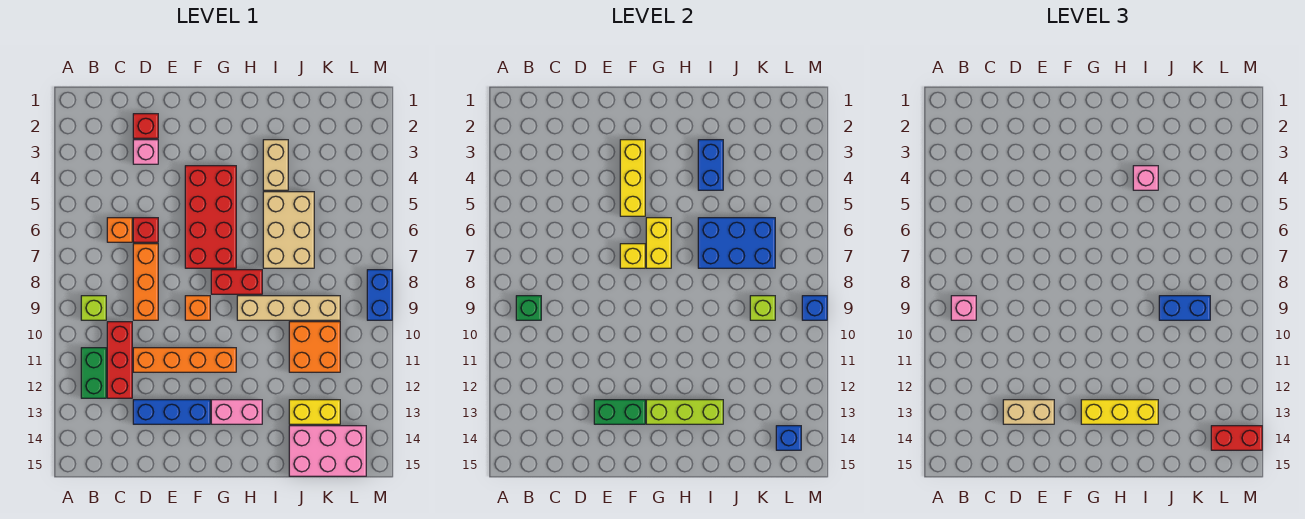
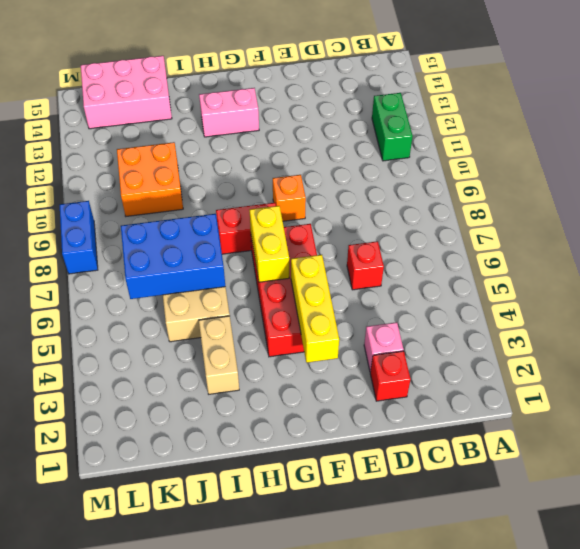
none -> lime 1x1 brick [81,296,106,320]
none -> orange 1x1 brick [107,218,132,242]
none -> red 1x3 brick [107,322,132,398]
none -> orange 1x3 brick [133,244,158,320]

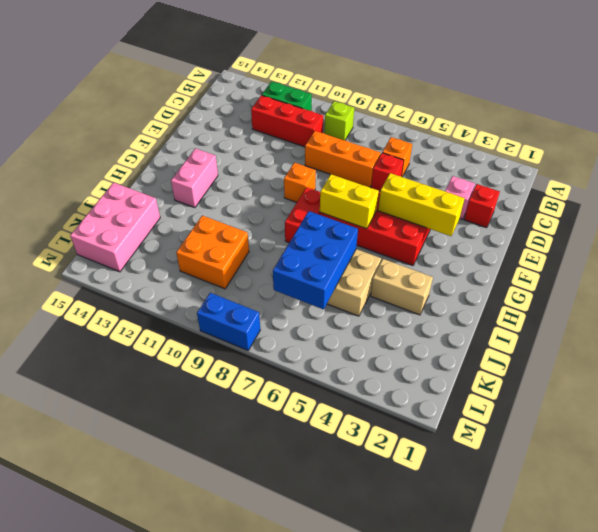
none -> orange 1x4 brick [133,348,236,372]
none -> blue 1x3 brick [133,400,210,424]
none -> tan 1x4 brick [237,296,340,320]
none -> yellow 1x2 brick [289,400,340,424]

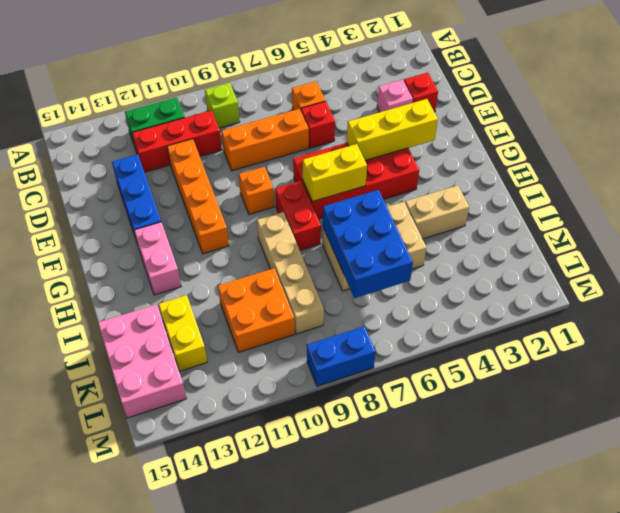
none -> green 1x1 brick [516,296,541,320]
none -> green 1x2 brick [594,400,645,424]
none -> yellow 1x1 brick [620,244,645,268]
none -> lime 1x3 brick [646,400,723,424]

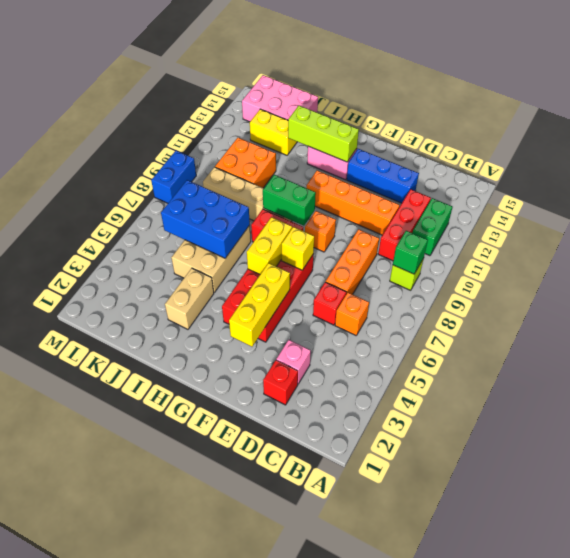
green 1x2 brick [263,175,316,226] -> green 1x2 brick moved to [594,400,645,424]
none -> blue 1x2 brick [698,140,723,190]
none -> lime 1x1 brick [750,296,775,320]
none -> blue 1x1 brick [776,426,801,450]
none -> blue 1x1 brick [802,296,827,320]

